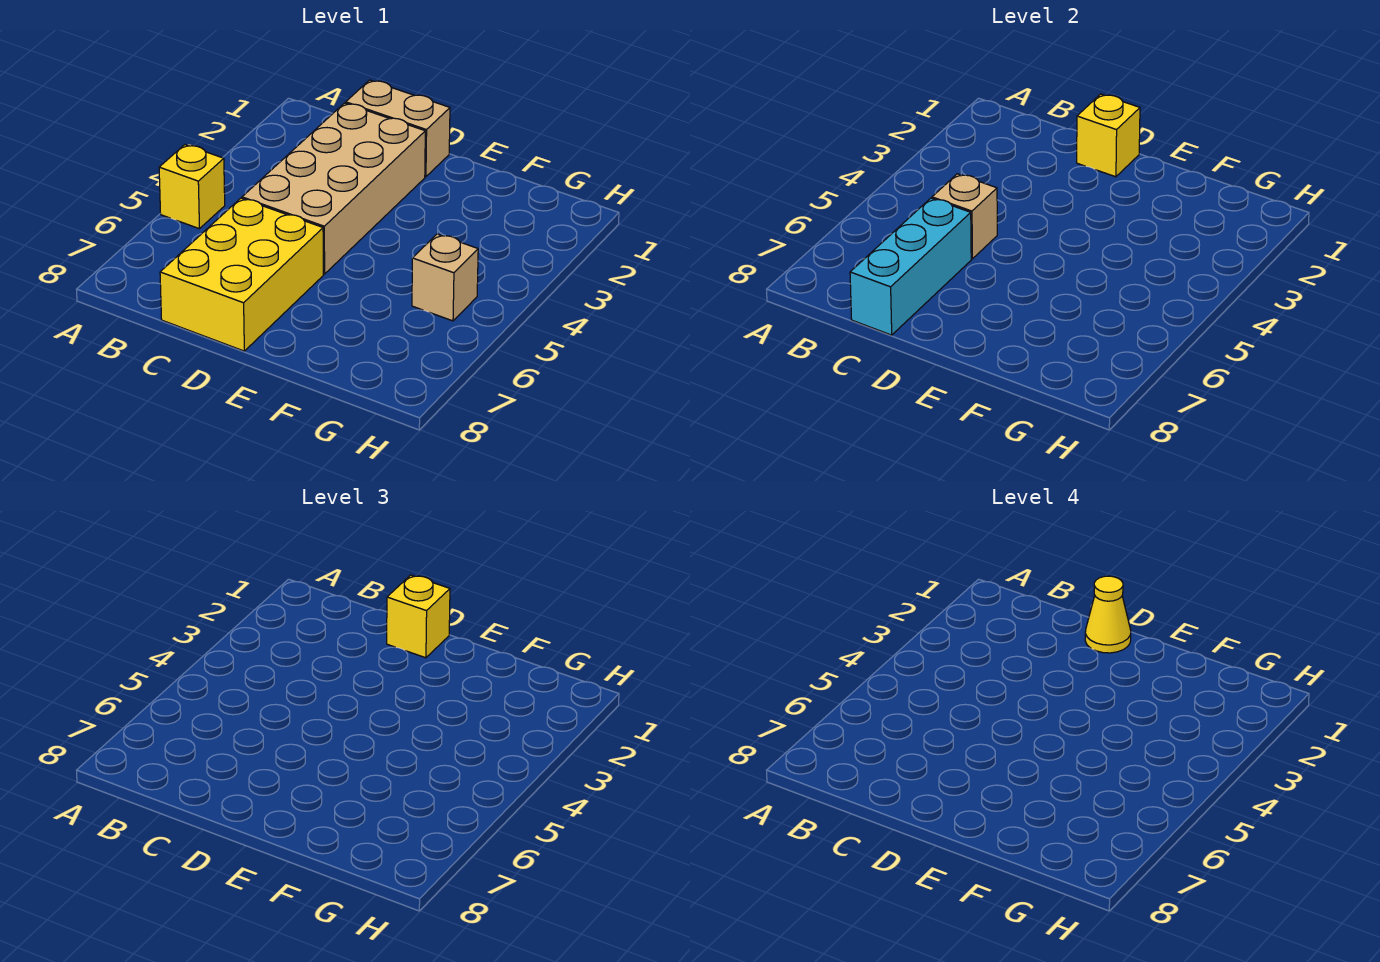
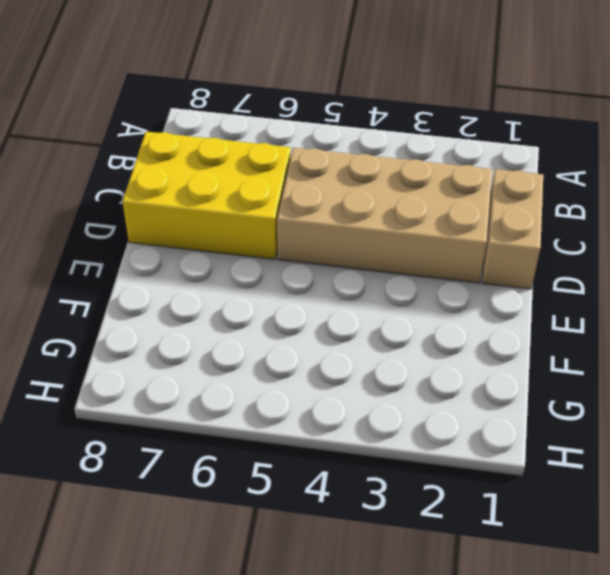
none -> yellow 1x1 brick [159,145,225,229]
none -> tan 1x1 brick [412,234,478,321]

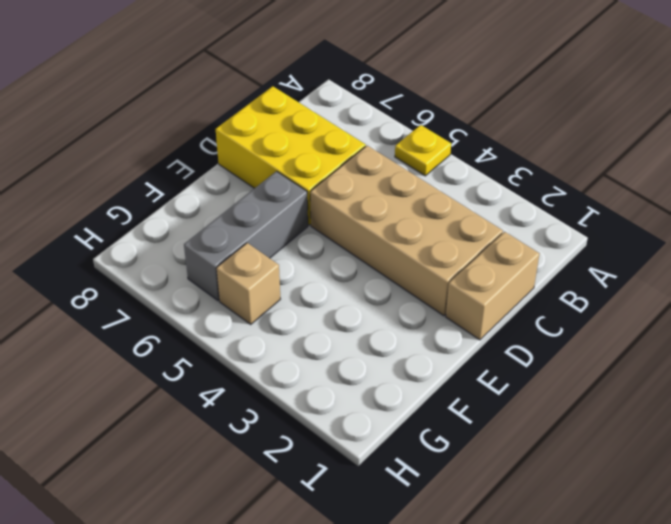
yellow 1x1 plate [395,125,451,176] -> yellow 1x1 brick [159,145,225,229]
grey 1x3 brick [184,171,308,301] -> none
none -> tan 1x1 brick [932,174,997,259]
none -> cyan 1x3 brick [850,198,971,335]

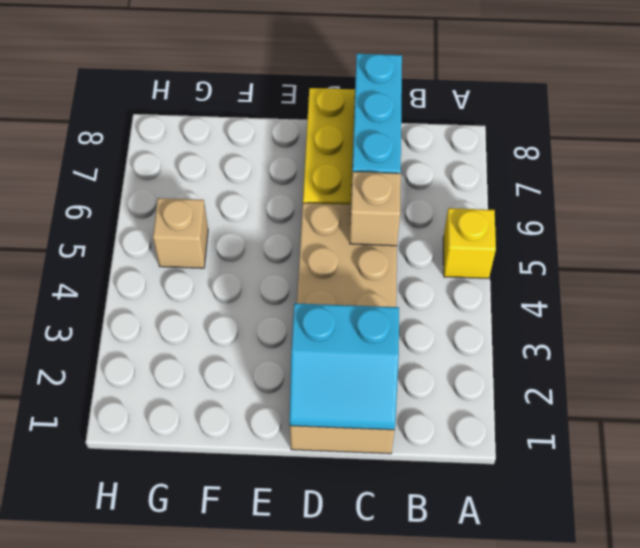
cyan 2x2 slope [290,303,399,430] -> yellow 1x1 brick [1077,94,1140,177]
none -> yellow 1x1 brick [387,575,450,658]
none -> yellow 1x1 cone [1085,576,1131,653]

